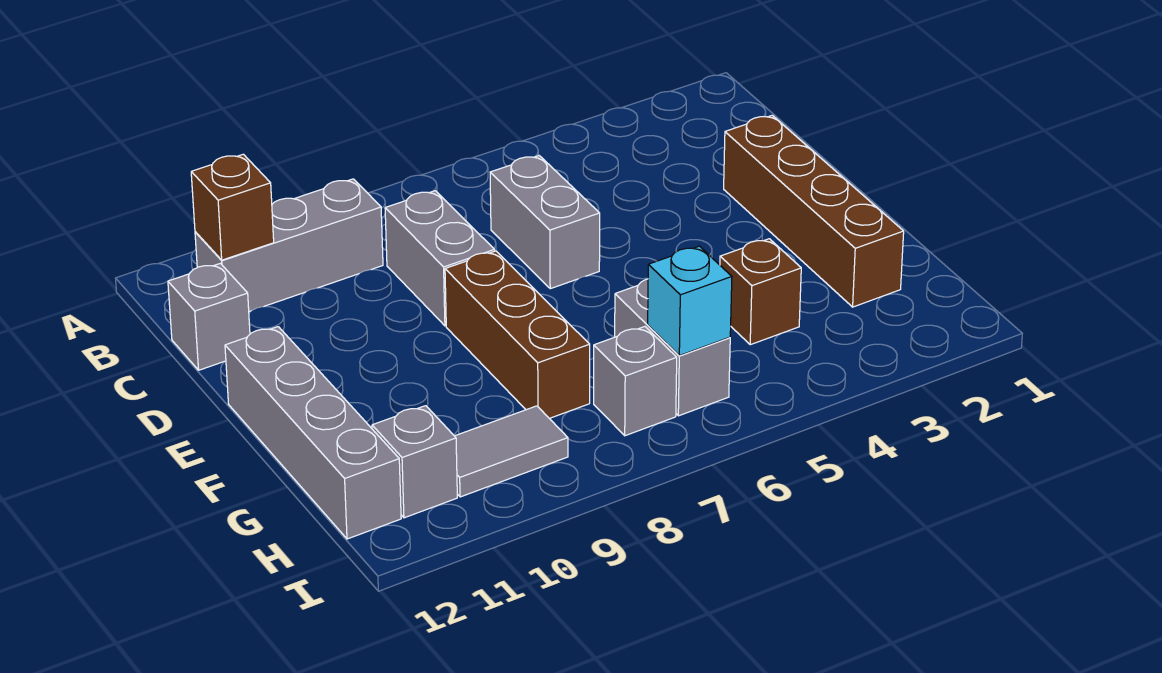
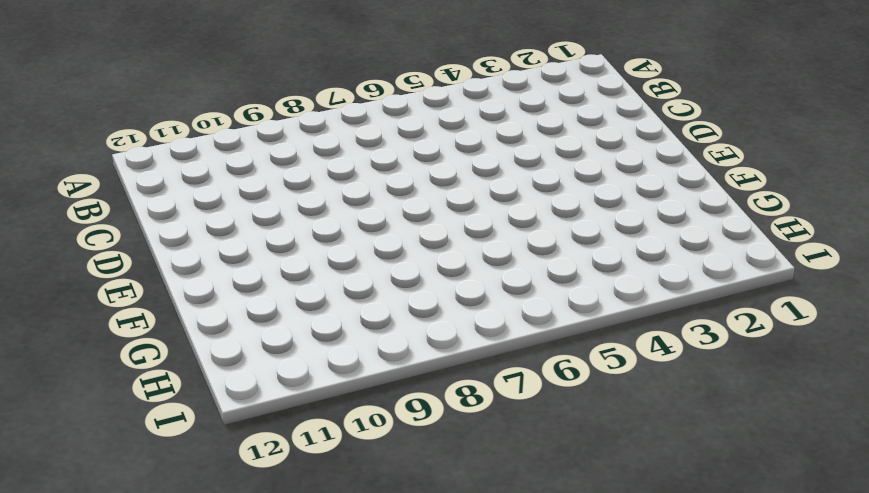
none -> grey 1x3 brick [195,179,383,311]
none -> grey 1x2 brick [490,156,600,289]
none -> grey 1x2 brick [385,191,495,326]

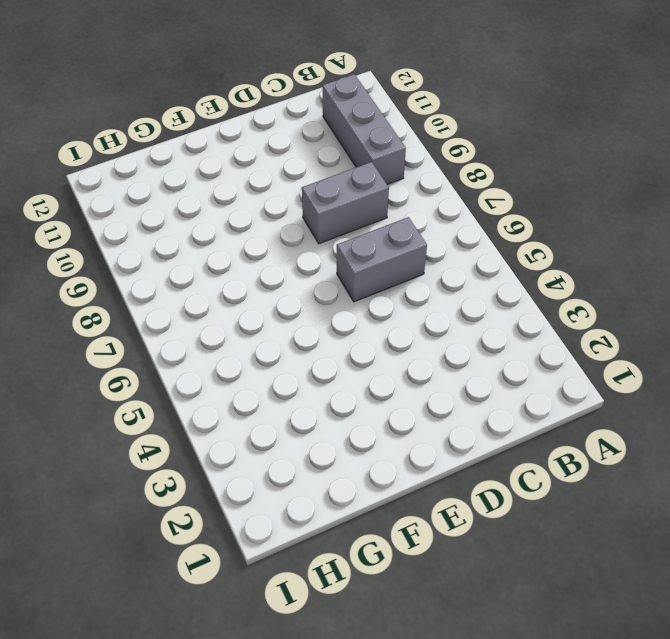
none -> grey 1x1 brick [168,263,250,370]
none -> brown 1x4 brick [724,116,904,307]
none -> brown 1x3 brick [445,251,590,418]

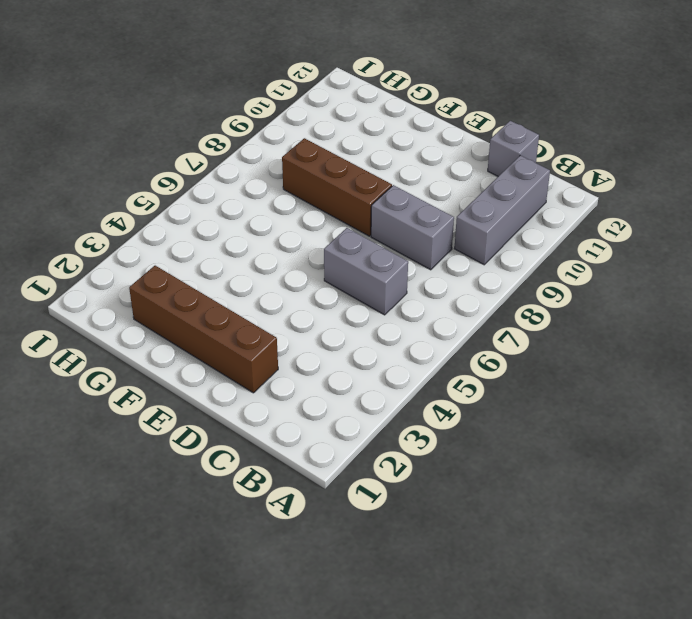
none -> grey 1x4 brick [225,327,401,539]
none -> brown 1x1 brick [720,239,801,345]
none -> grey 1x2 brick [615,279,730,416]

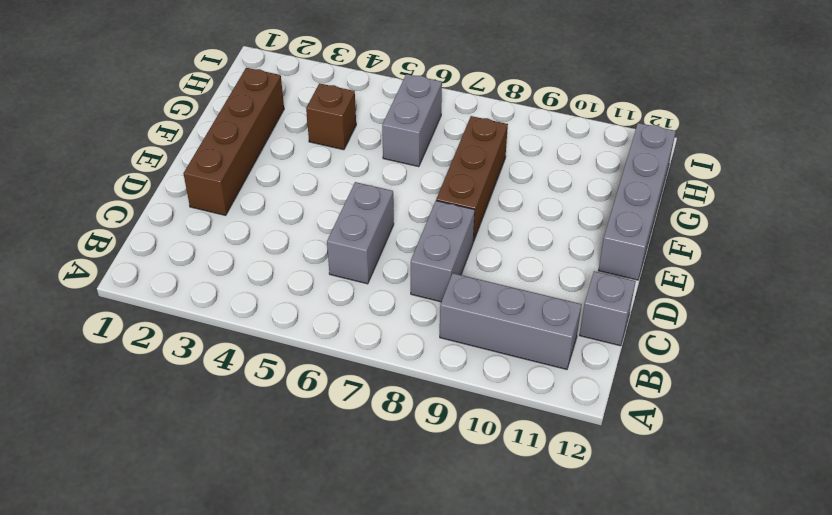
none -> grey 1x1 brick [594,327,677,436]
none -> grey 1x2 tile [455,406,568,497]
none -> grey 1x1 brick [372,406,457,518]

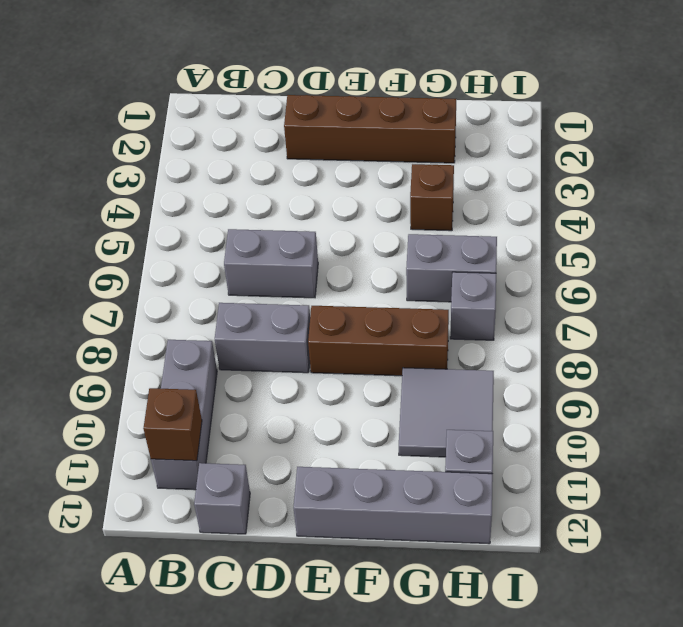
grey 2x2 tile [399,368,494,457] -> grey 1x2 tile [455,406,568,497]
none -> cyan 1x1 brick [648,246,732,356]

